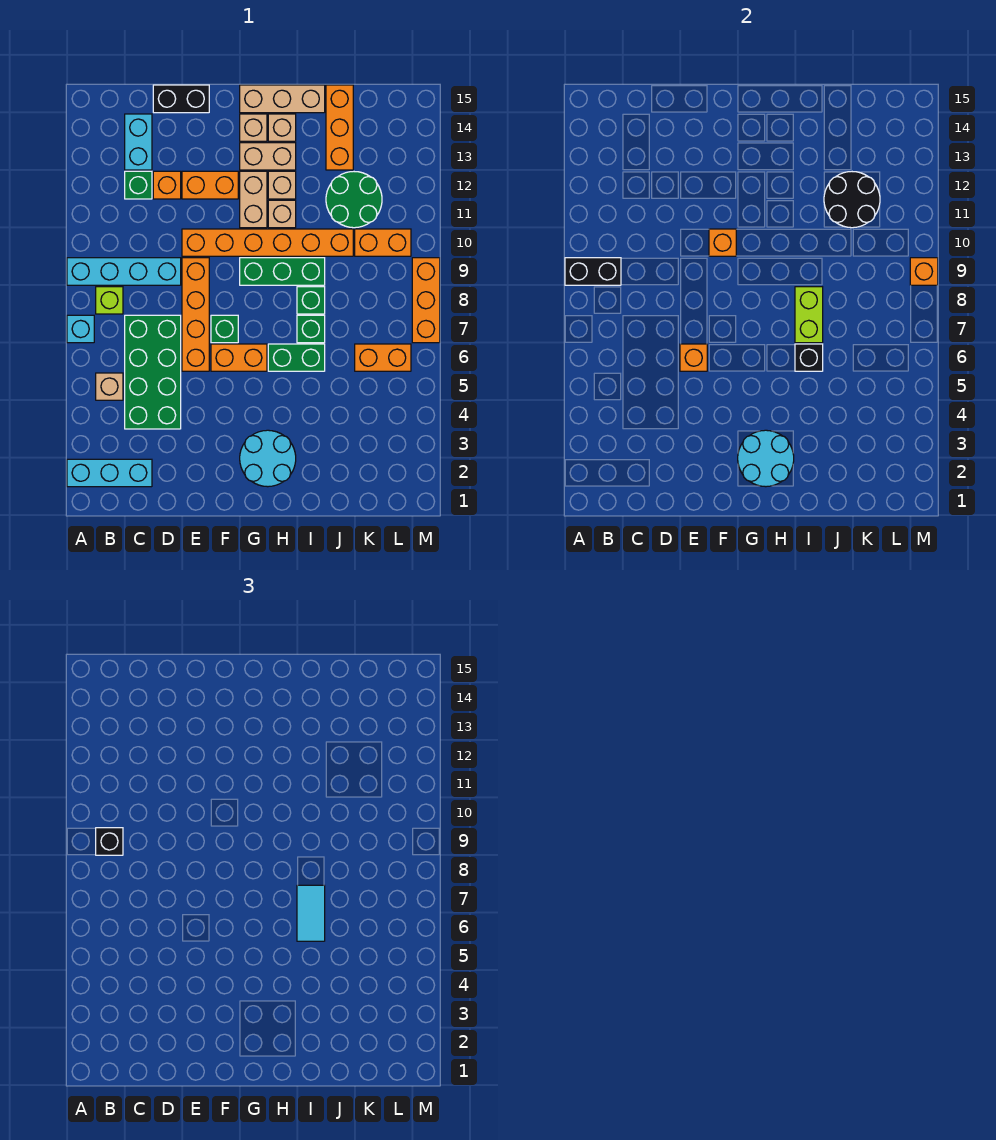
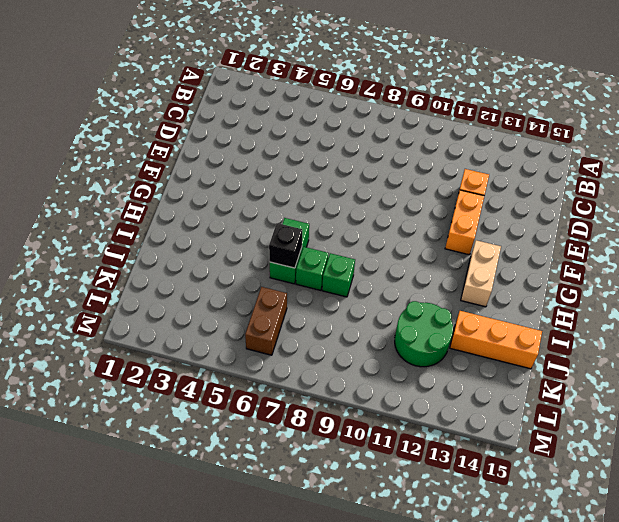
brown 1x2 brick [245,287,287,355] -> orange 1x2 brick [355,344,411,371]
none -> cyan 1x3 brick [67,459,152,487]
none -> cyan 1x1 brick [67,315,94,343]
none -> cyan 1x4 brick [67,258,181,285]
none -> tan 1x1 brick [96,373,123,400]

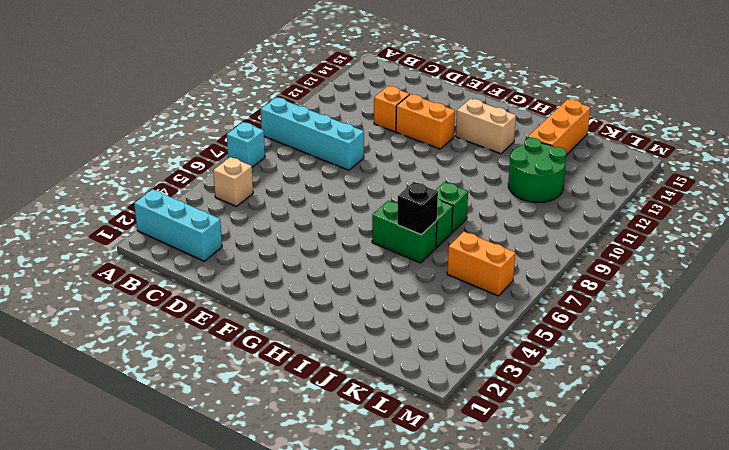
none -> lime 1x1 brick [96,287,123,314]
none -> green 2x4 brick [125,315,181,429]
none -> green 1x1 brick [125,171,152,199]
none -> cyan 1x2 brick [125,114,152,170]

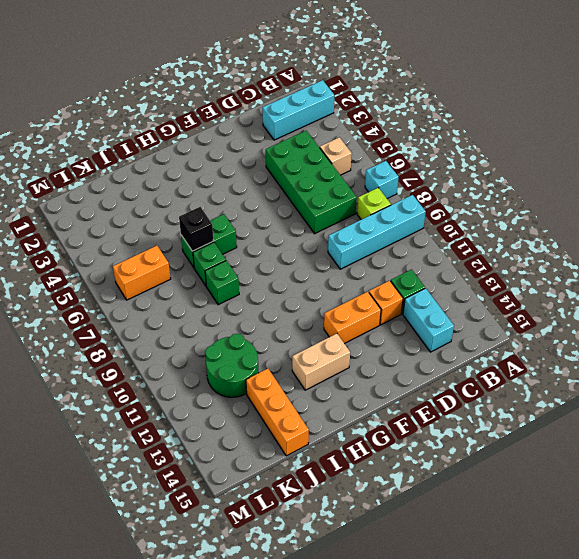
none -> black 1x2 brick [153,85,209,113]
none -> orange 1x4 brick [182,258,209,371]
none -> orange 1x6 brick [182,229,353,256]
none -> orange 1x2 brick [211,344,267,371]

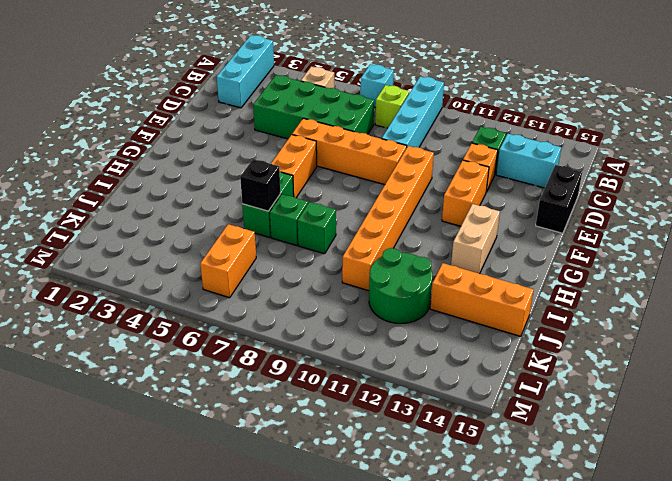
none -> green 1x1 brick [211,315,238,343]
none -> cyan 2x2 round brick [240,430,296,487]
none -> green 1x3 brick [240,258,325,285]
none -> tan 1x2 brick [240,171,267,228]

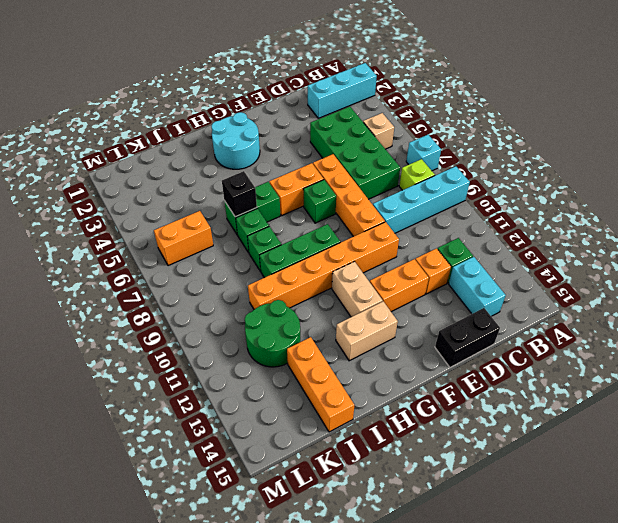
none -> tan 1x1 brick [240,114,267,141]
none -> tan 1x3 brick [240,85,325,113]
none -> tan 1x1 brick [268,200,296,228]
none -> tan 1x1 brick [268,171,296,199]

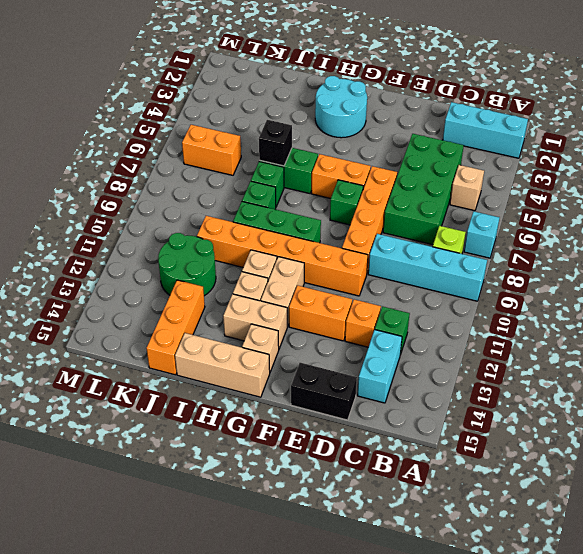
none -> tan 1x1 brick [268,114,296,141]
none -> orange 1x2 brick [355,229,411,256]
none -> orange 1x3 brick [412,258,440,343]
none -> black 1x2 brick [565,258,621,285]

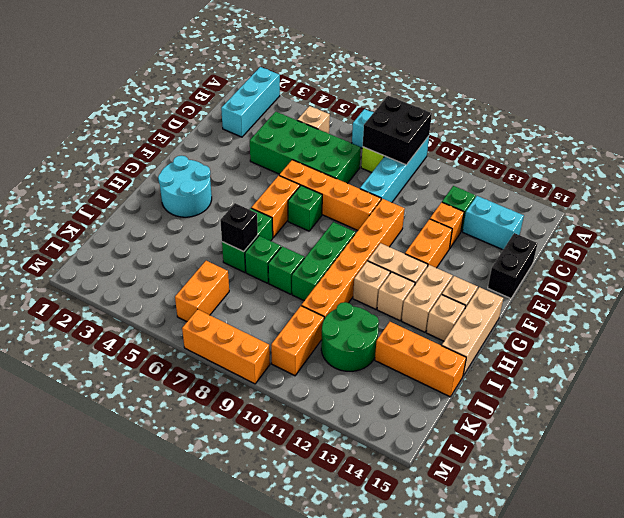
black 2x2 brick [363,96,432,165] -> black 1x2 brick [565,258,621,285]
none -> orange 1x1 brick [680,344,707,371]
none -> orange 1x1 brick [709,229,736,256]
none -> cyan 2x2 round brick [738,430,794,487]
none -> lime 1x2 brick [795,287,823,343]

